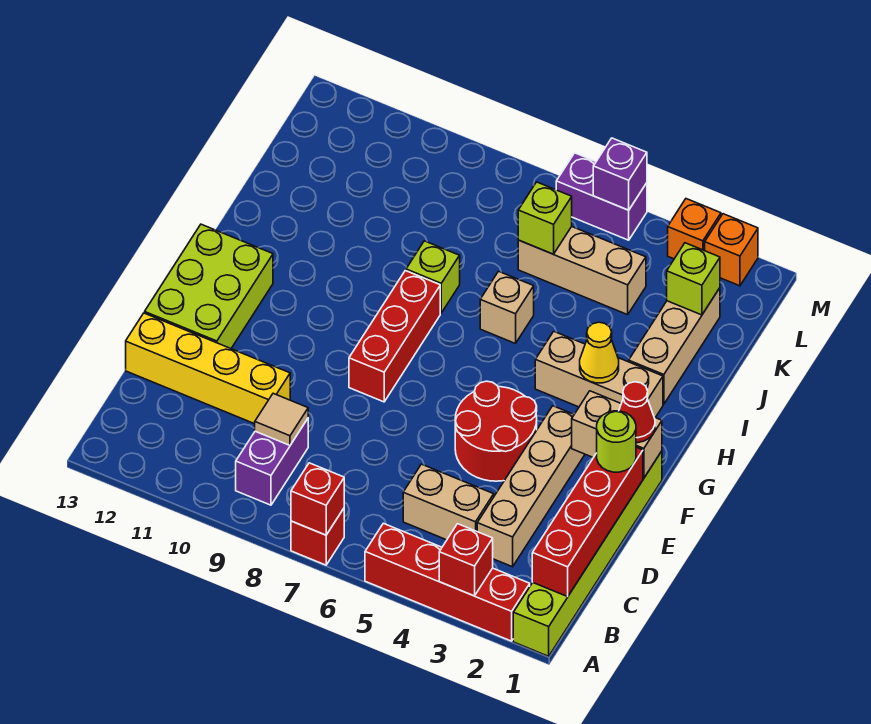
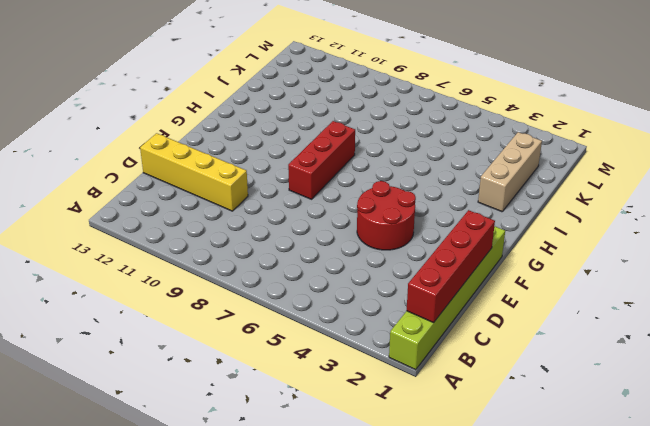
none -> red 1x4 brick [365,523,530,641]
none -> red 1x1 brick [291,509,344,565]
none -> purple 1x2 brick [236,419,308,505]

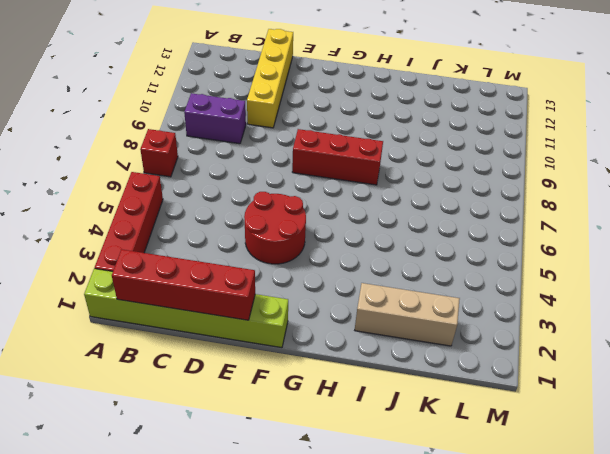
none -> tan 1x4 brick [477,406,585,567]
none -> tan 1x2 brick [403,464,494,540]
none -> lime 2x3 brick [145,224,273,349]

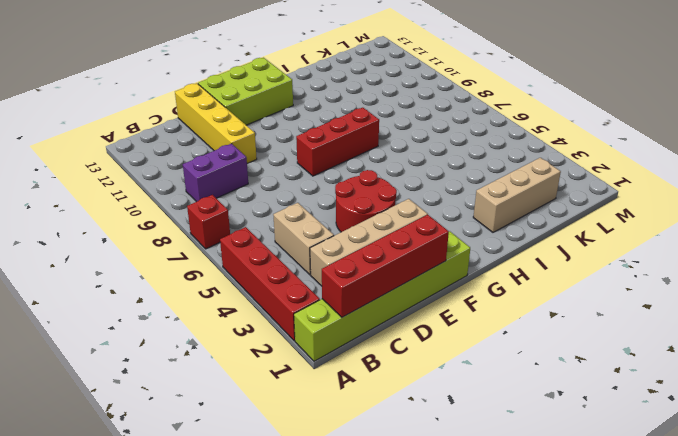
none -> tan 1x3 brick [535,331,663,418]
none -> tan 1x1 brick [480,271,534,344]
none -> lime 1x1 brick [406,241,460,313]

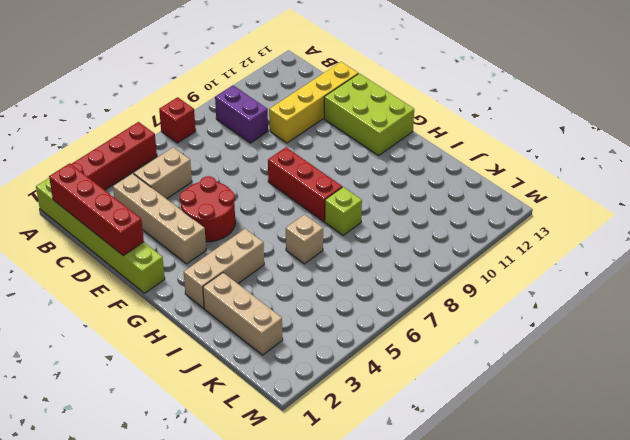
none -> tan 1x3 brick [518,227,646,315]
none -> orange 1x1 brick [705,214,758,286]
none -> orange 1x1 brick [668,199,721,259]

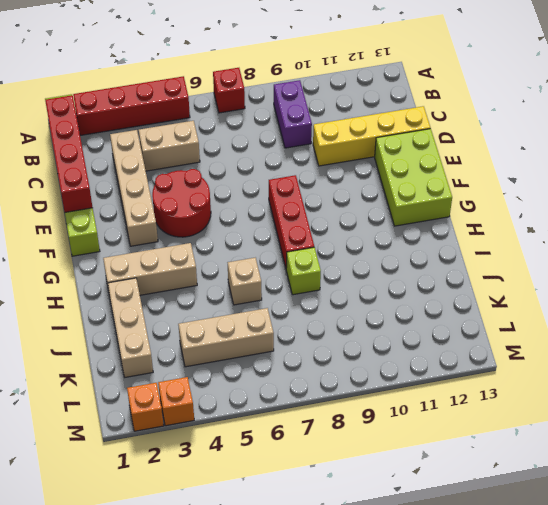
none -> purple 1x2 brick [556,153,647,240]
none -> red 1x1 brick [439,524,493,596]
none -> red 1x1 brick [291,463,344,535]

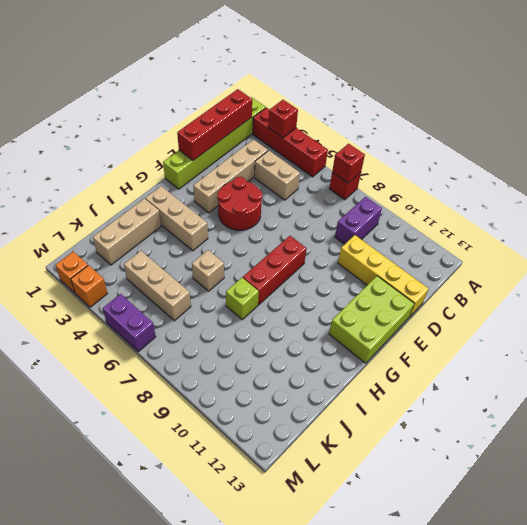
none -> tan 1x1 tile [255,393,308,445]
none -> tan 1x2 brick [572,391,662,478]
none -> yellow 1x1 cone [580,322,619,383]

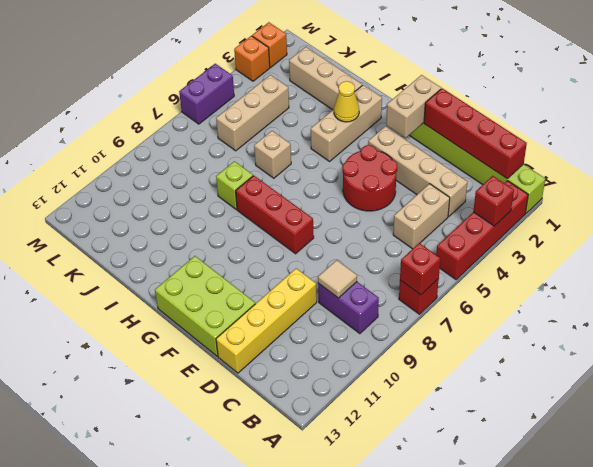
none -> lime 1x1 brick [667,243,720,315]
none -> lime 1x1 brick [518,182,572,254]
none -> purple 1x1 brick [593,138,647,210]

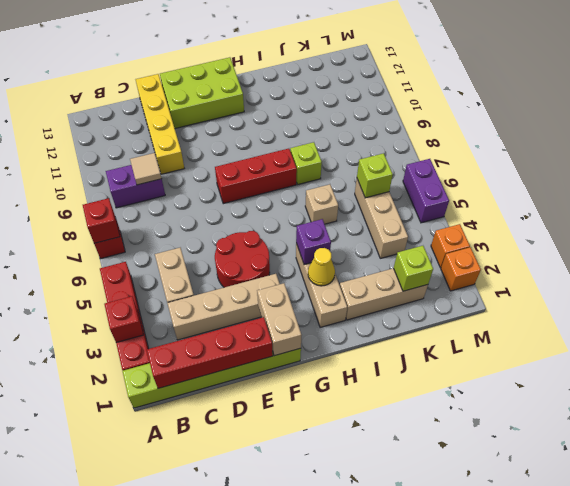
purple 1x1 brick [296,219,331,264] -> purple 1x1 brick moved to [593,138,647,210]
none -> lime 1x1 round brick [597,411,636,472]
none -> red 1x1 cone [619,382,655,443]

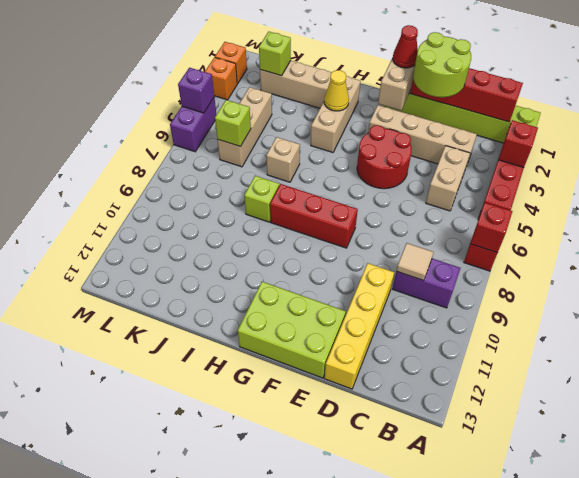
lime 2x2 round brick [413,32,471,97] -> lime 1x1 round brick [597,411,636,472]

